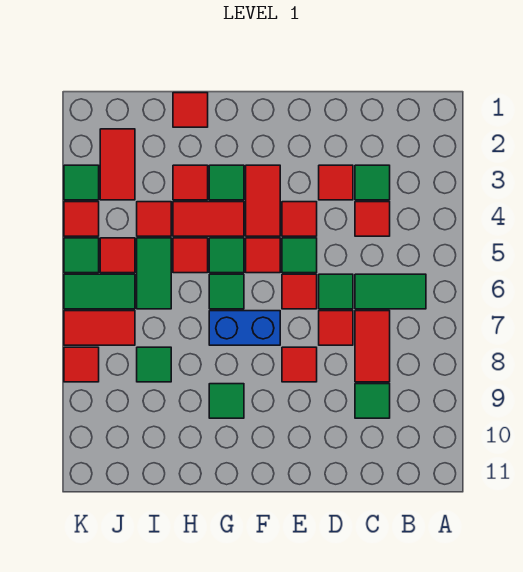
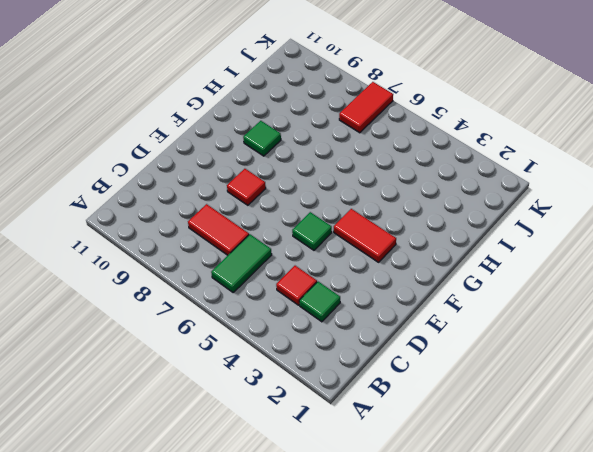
none -> green 1x1 tile [355,384,390,418]
none -> red 1x1 tile [319,165,353,200]
none -> green 1x1 tile [319,274,353,309]
none -> red 1x1 tile [319,311,353,345]

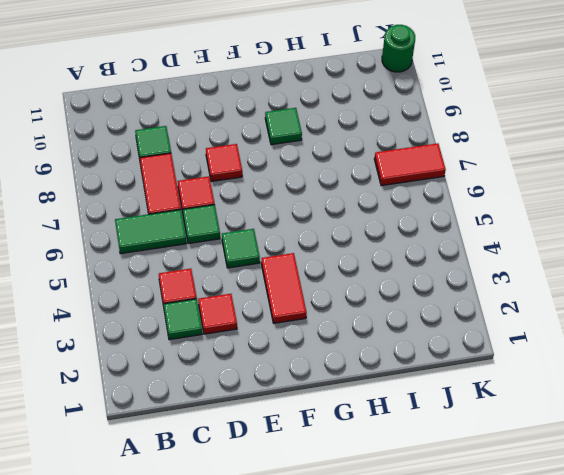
green 1x1 round brick [382,25,415,72] -> none
none -> red 1x1 tile [282,202,317,236]
none -> red 1x1 tile [282,274,317,309]
none -> red 1x1 tile [246,238,280,273]
none -> blue 1x2 brick [209,311,280,345]

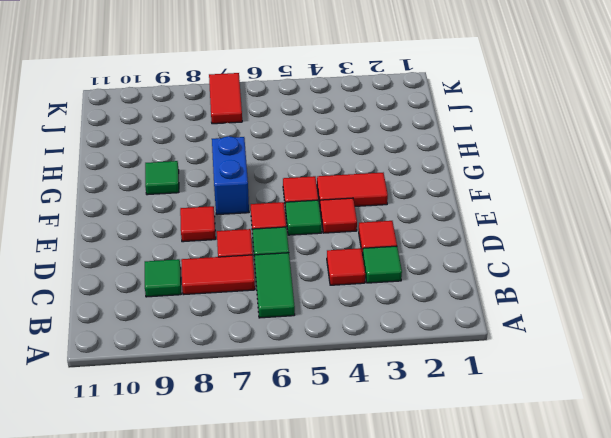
none -> green 1x1 tile [209,165,244,200]
none -> red 1x2 tile [173,202,244,236]
none -> green 1x1 tile [209,238,244,273]
none -> green 1x1 tile [209,274,244,309]

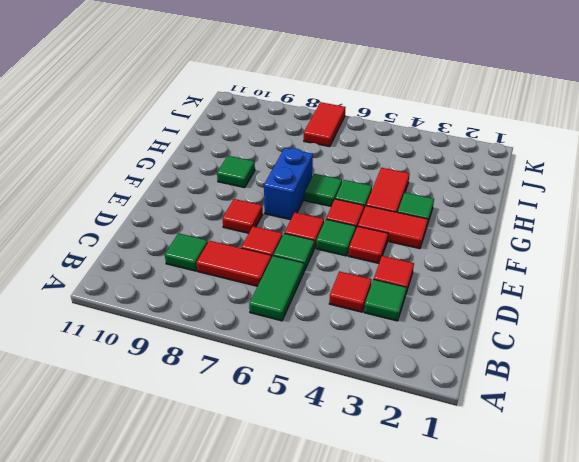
none -> red 1x1 tile [173,93,208,127]
none -> red 1x1 tile [173,165,208,200]
none -> red 1x1 tile [173,238,208,273]
none -> red 1x1 tile [137,202,171,236]

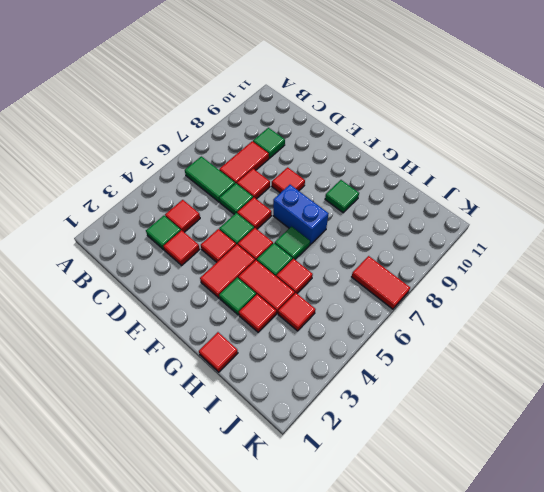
none -> green 1x2 tile [137,238,171,309]
none -> green 1x1 tile [137,347,171,382]
none -> red 1x2 tile [100,129,135,200]
none -> red 1x1 tile [100,238,135,273]

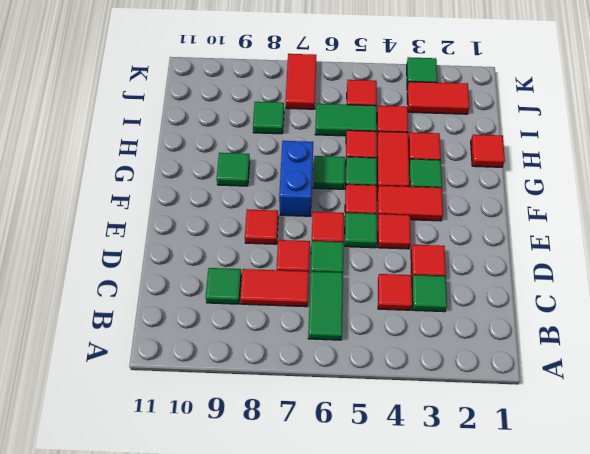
none -> green 1x2 tile [64,274,135,309]
none -> red 1x1 tile [64,202,99,236]
none -> green 1x1 tile [64,238,99,273]
none -> red 1x1 tile [64,347,99,382]

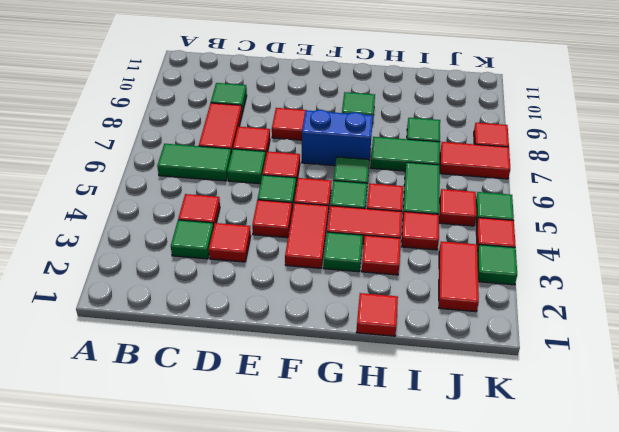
green 1x2 tile [371,137,440,171] -> green 1x2 tile moved to [64,274,135,309]

